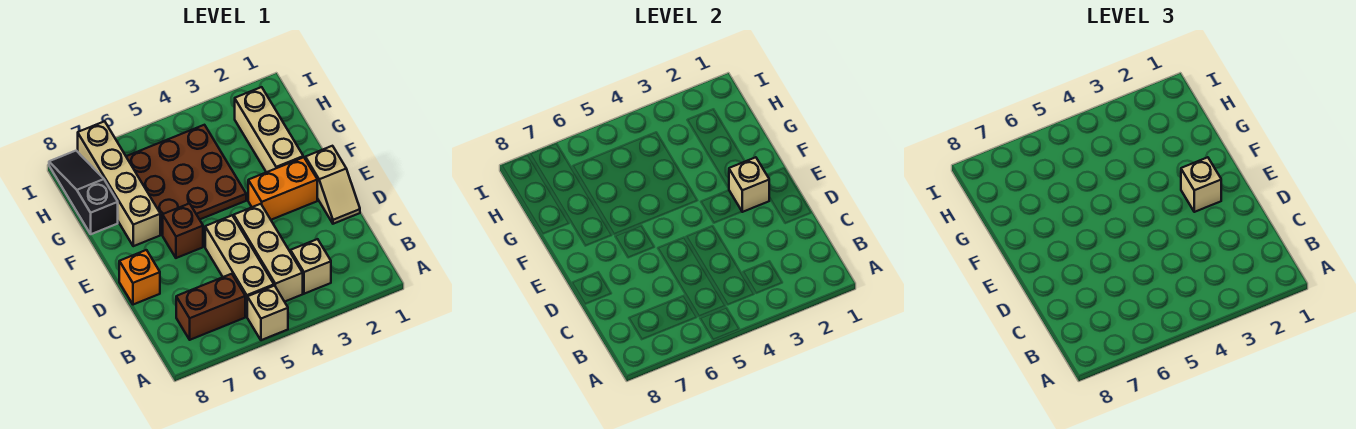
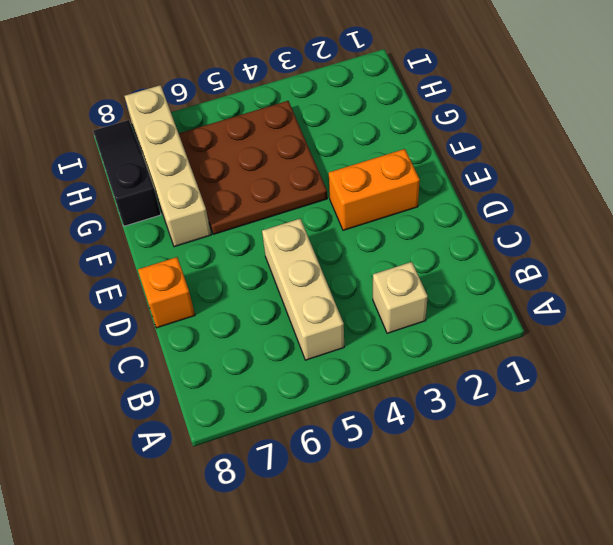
none -> tan 1x1 brick [247,286,288,340]
none -> tan 1x3 brick [234,204,303,302]
none -> brown 1x2 brick [176,274,245,340]

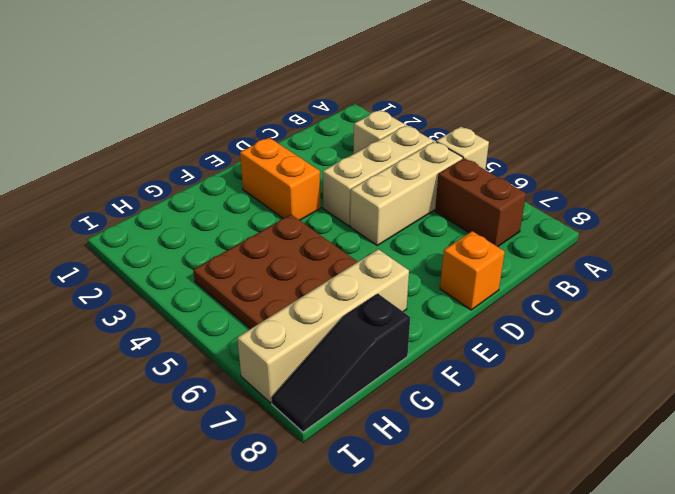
none -> tan 1x2 slope [305,146,360,224]
none -> brown 1x1 brick [163,203,203,258]
none -> tan 1x3 brick [235,87,303,172]

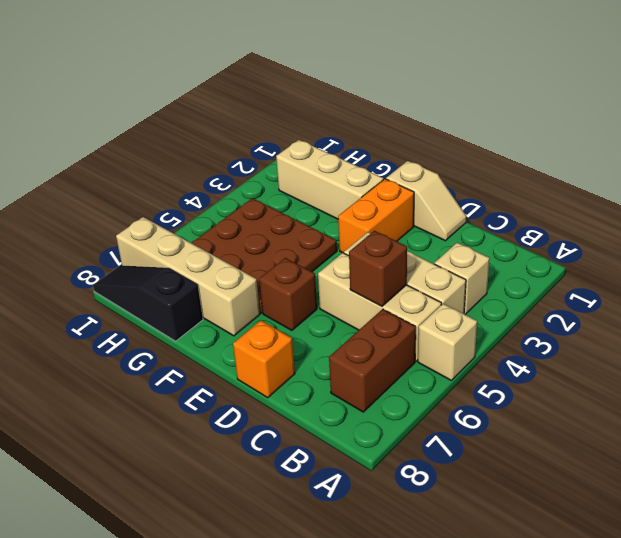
brown 1x1 brick [349,231,407,306] -> none
none -> tan 1x1 brick [729,157,769,212]
none -> tan 1x1 brick [1181,157,1221,212]

